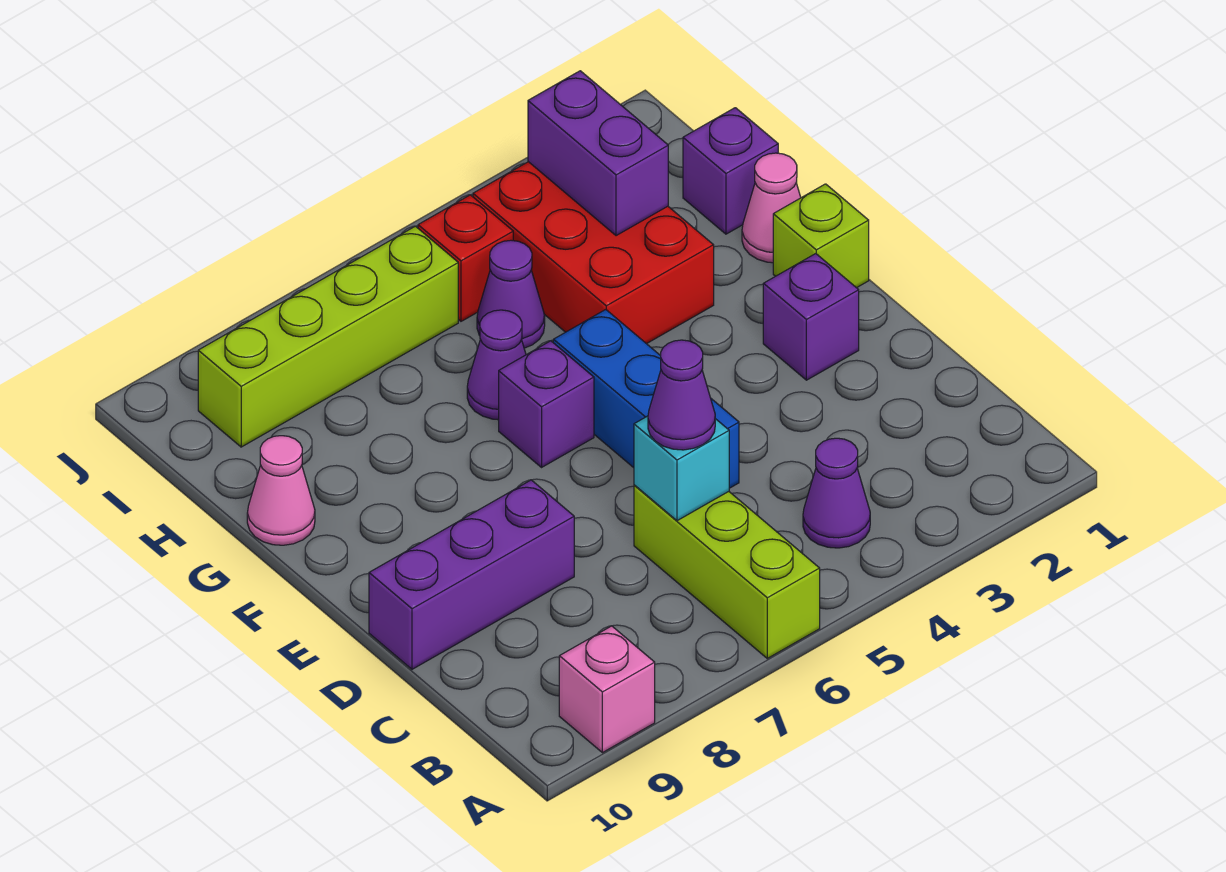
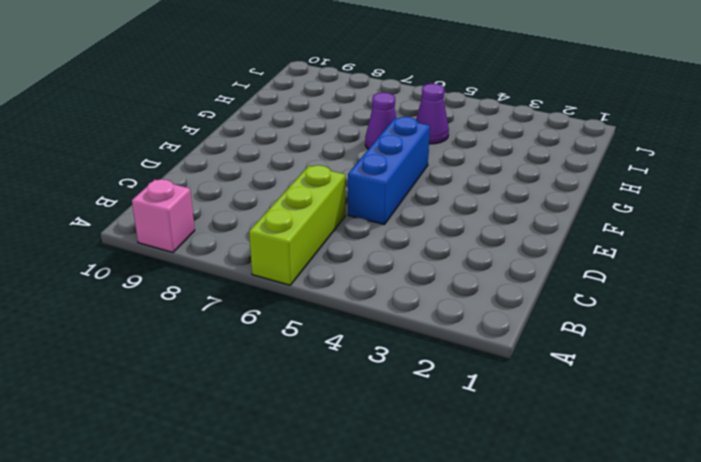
none -> purple 1x1 cone [803,438,870,548]
none -> purple 1x3 brick [369,480,574,669]
none -> purple 1x1 brick [763,254,859,380]

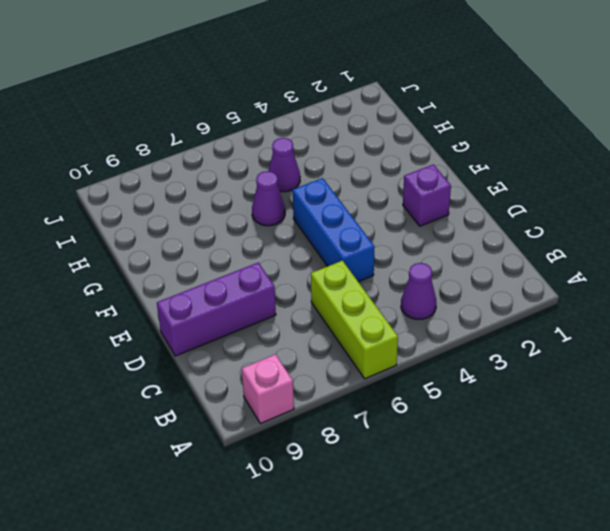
none -> lime 1x1 brick [773,184,869,288]
none -> purple 1x1 brick [499,341,594,467]
none -> pink 1x1 cone [742,153,801,263]

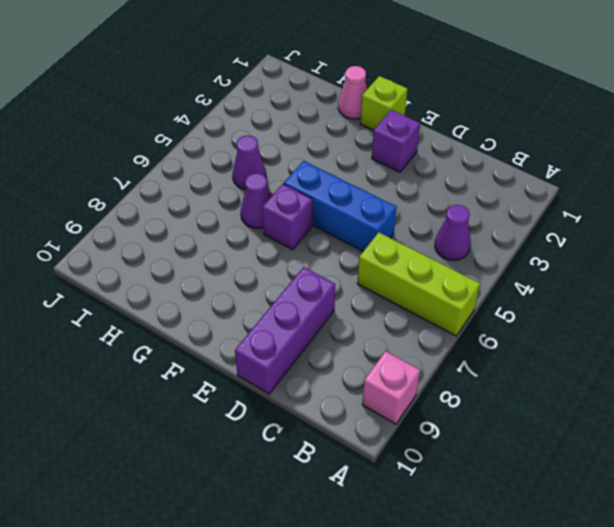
none -> red 2x3 brick [473,162,714,344]
none -> pink 1x1 cone [247,436,315,545]
none -> purple 1x1 brick [683,108,778,234]

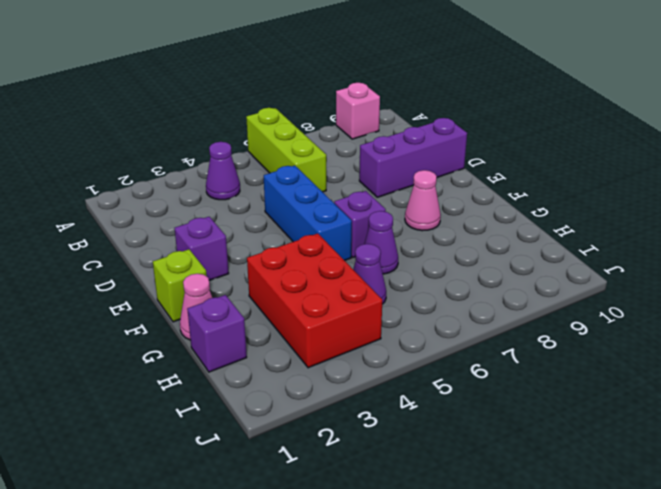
pink 1x1 cone [405,170,441,231] -> pink 1x1 cone moved to [247,436,315,545]
none -> red 1x1 brick [418,195,513,321]
none -> lime 1x4 brick [198,226,458,447]
none -> cyan 1x1 brick [634,416,729,521]

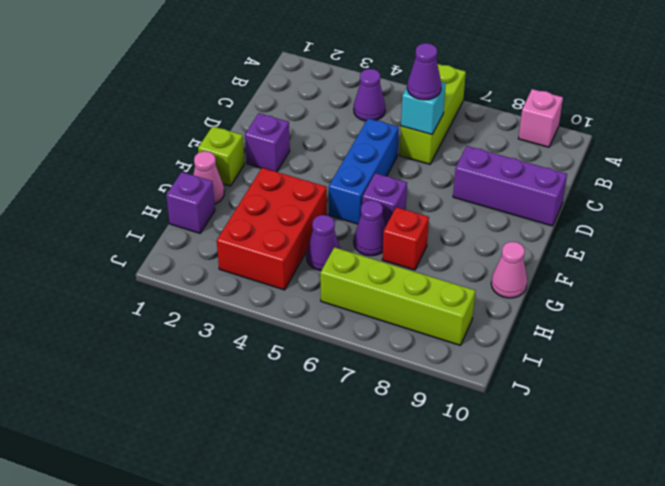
red 1x1 brick [382,207,429,270] -> red 1x1 brick moved to [418,195,513,321]
none -> purple 1x2 brick [528,71,668,236]

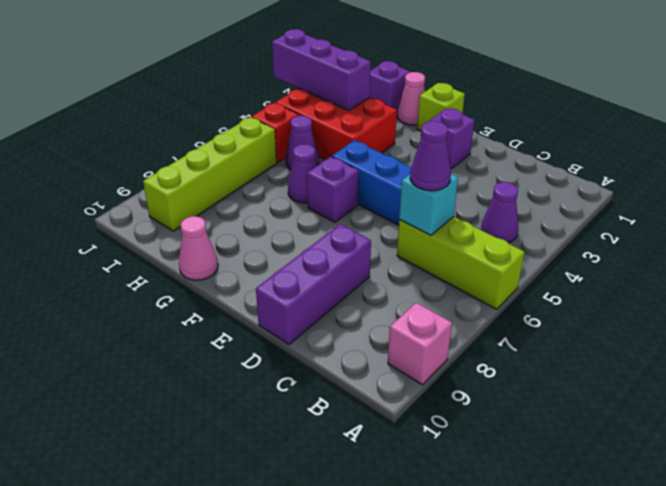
purple 1x3 brick [272,29,371,111] -> purple 1x2 brick [528,71,668,236]

